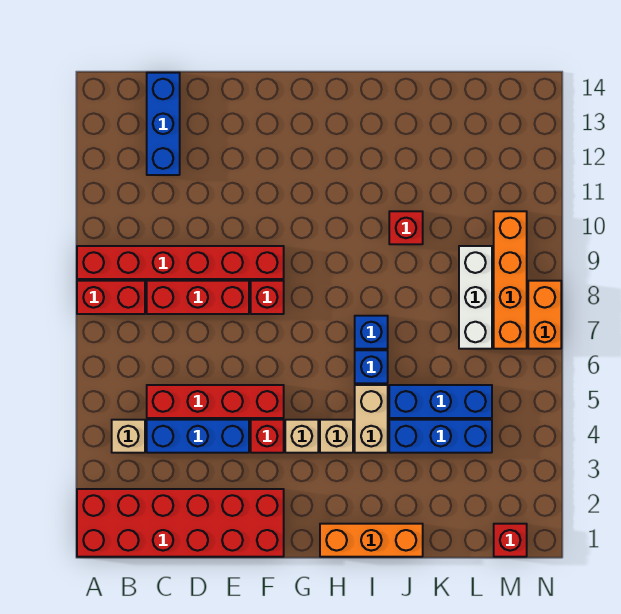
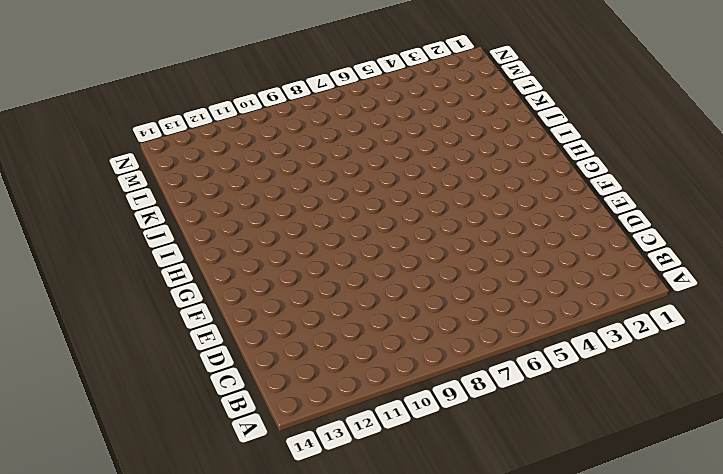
none -> red 2x6 brick [77,489,284,557]
none -> red 1x2 brick [77,281,145,314]
none -> red 1x6 brick [77,246,284,279]

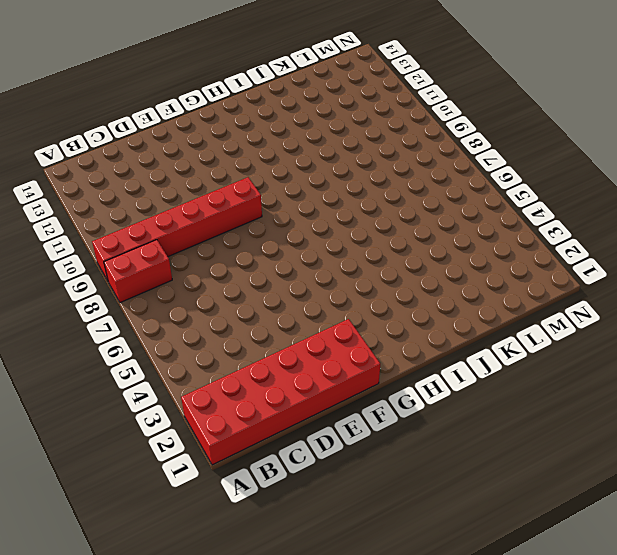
none -> tan 1x1 brick [112,420,145,453]
none -> blue 1x3 brick [147,420,249,453]
none -> red 1x4 brick [147,385,284,418]

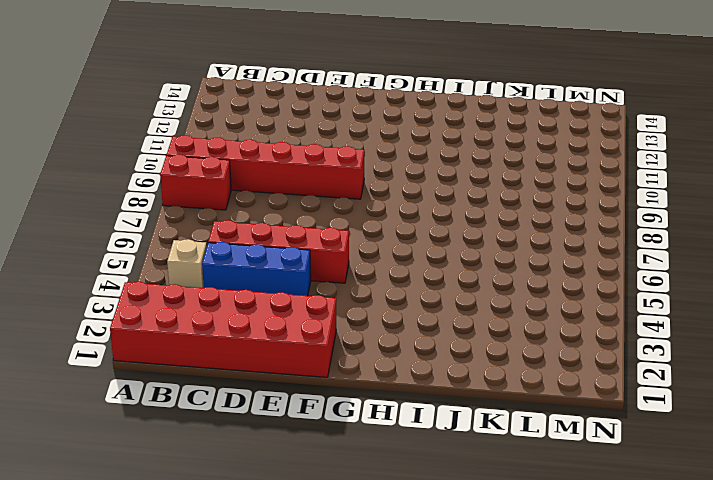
none -> red 1x3 brick [147,281,249,314]
none -> blue 1x3 brick [147,73,180,175]
none -> red 1x1 brick [251,420,284,453]

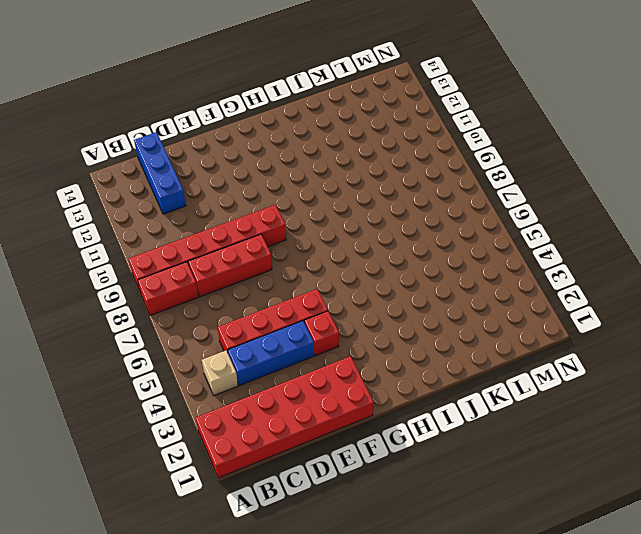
none -> red 1x1 brick [251,281,284,314]
none -> tan 1x1 brick [285,420,318,453]
none -> orange 1x3 brick [320,524,423,557]

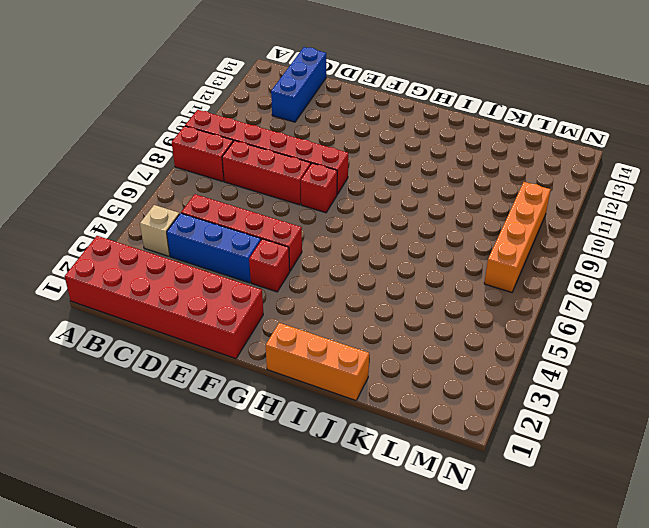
none -> tan 1x1 brick [285,420,318,453]
none -> tan 1x1 brick [320,420,353,453]
none -> tan 1x2 brick [355,385,388,453]

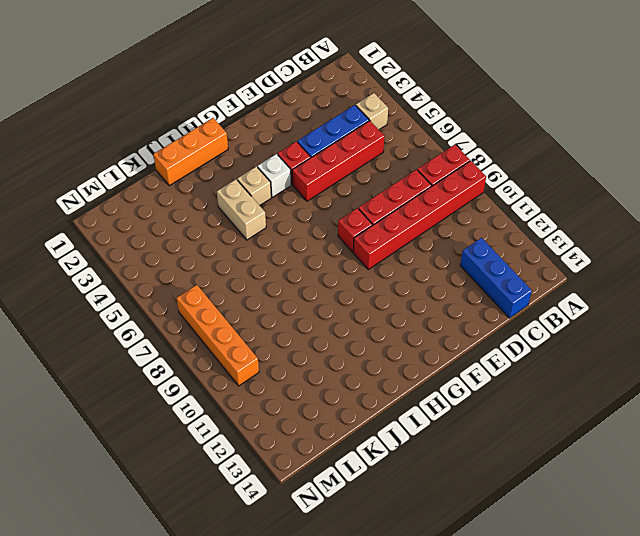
white 1x1 brick [257,154,291,197] -> tan 1x1 brick [285,420,318,453]
none -> red 2x6 brick [77,489,284,557]
none -> blue 1x1 brick [355,350,388,383]
none -> blue 1x1 brick [355,316,388,349]

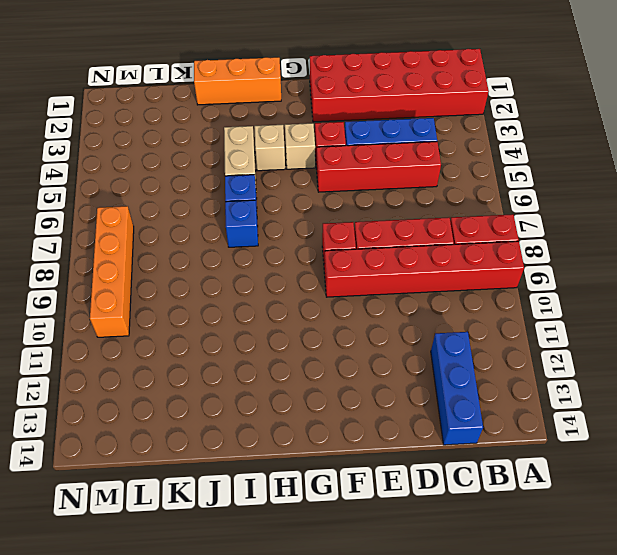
none -> tan 1x1 brick [112,420,145,453]
none -> blue 1x3 brick [389,420,492,453]
none -> blue 1x3 brick [389,385,492,418]

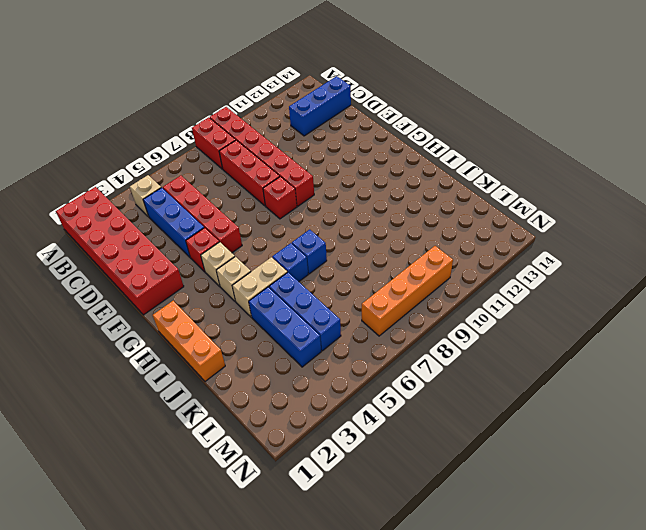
none -> red 1x1 brick [389,211,423,244]
none -> white 1x3 brick [459,246,492,349]
none -> red 1x1 brick [494,524,527,557]

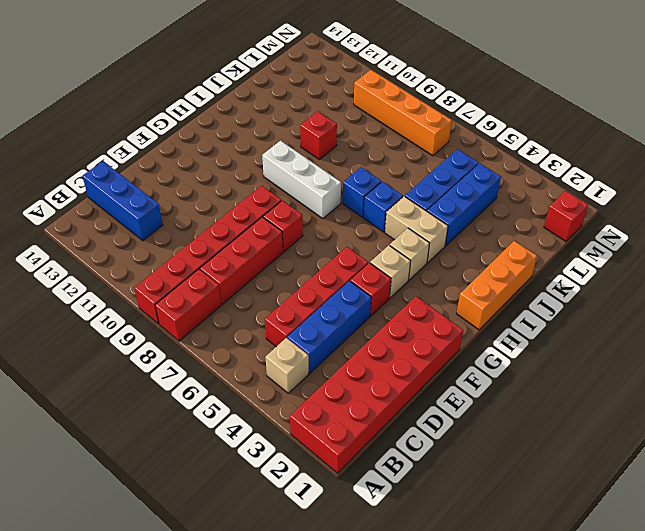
white 1x3 brick [262,141,341,219] -> white 1x3 brick moved to [459,246,492,349]
none -> orange 1x2 brick [528,281,561,349]

